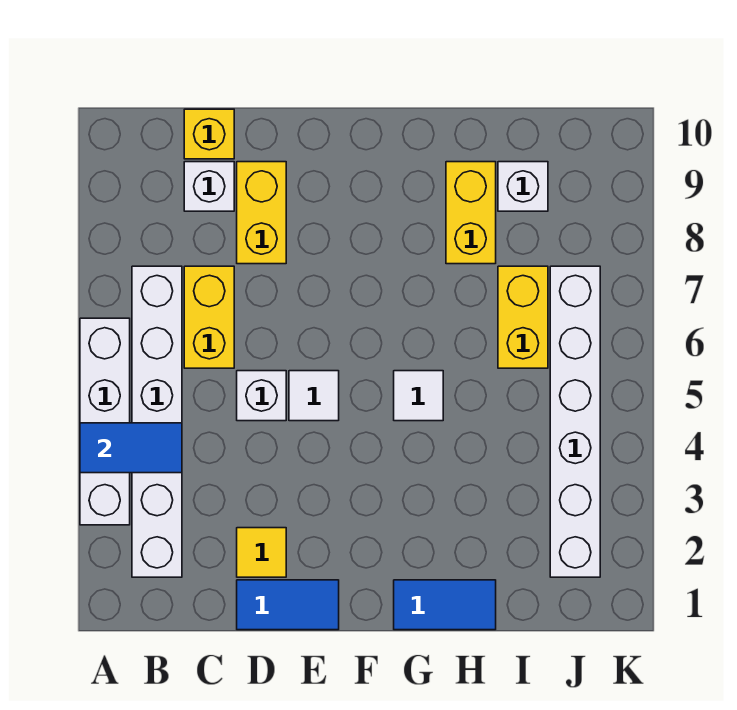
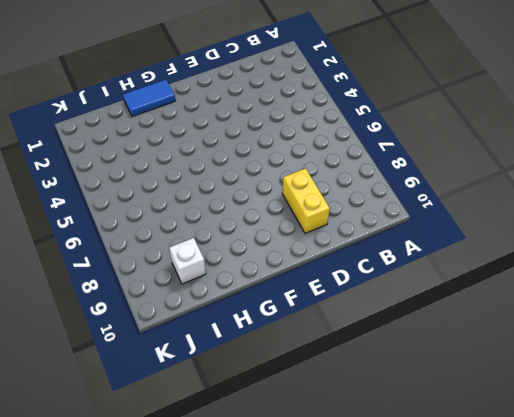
none -> white 1x4 brick [80,318,130,525]
none -> white 1x6 brick [132,266,182,577]
none -> yellow 1x2 brick [184,266,234,368]

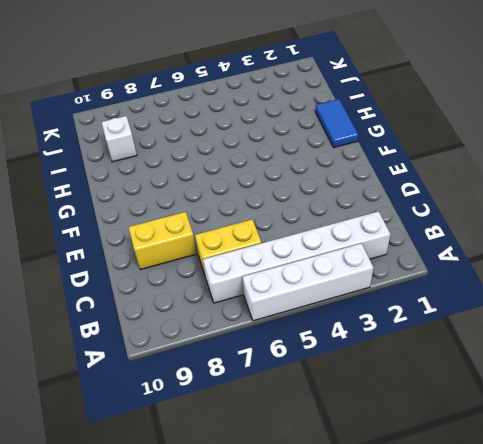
none -> white 1x1 brick [184,162,234,211]
none -> yellow 1x1 brick [184,109,234,159]
none -> blue 1x2 tile [237,580,339,630]

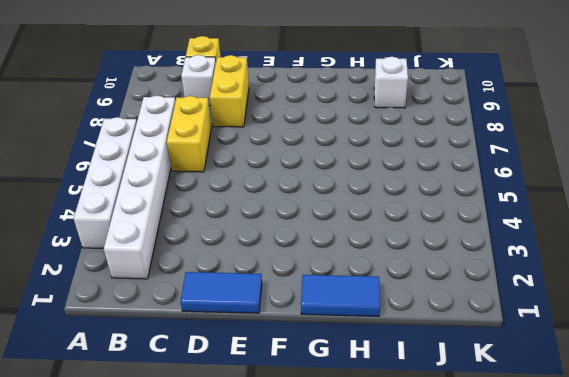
none -> yellow 1x1 tile [237,528,286,577]
none -> white 1x1 brick [237,371,286,421]
none -> white 1x1 tile [289,371,339,421]

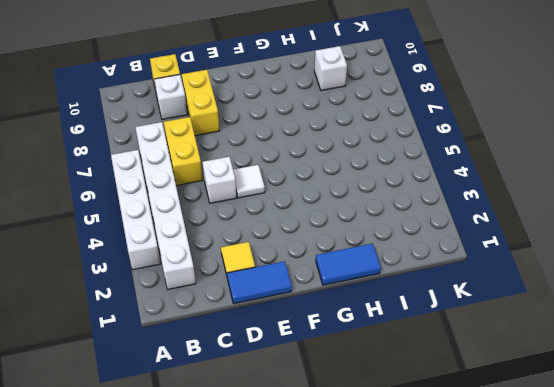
none -> white 1x1 tile [394,371,443,421]
none -> yellow 1x2 brick [446,162,496,264]
none -> yellow 1x2 brick [498,266,548,368]

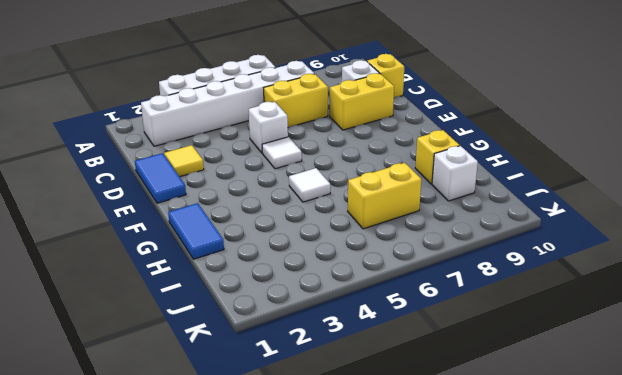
yellow 1x1 brick [415,130,460,184] -> yellow 1x2 brick [446,162,496,264]
none -> white 1x6 brick [550,266,600,577]
none -> blue 1x2 tile [80,423,182,473]

